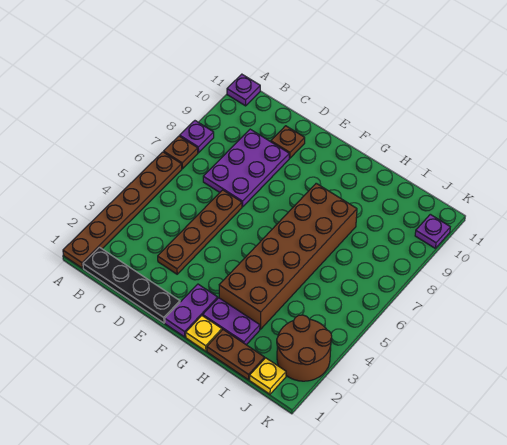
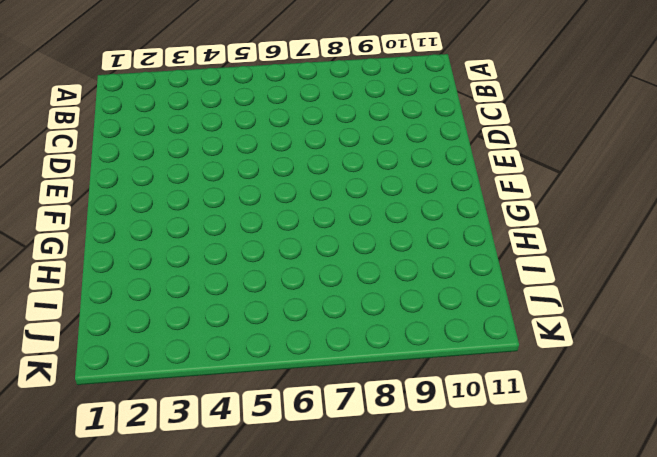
none -> brown 1x6 plate [63,152,182,268]
none -> brown 1x1 plate [164,136,198,169]
none -> purple 1x1 plate [180,121,214,153]

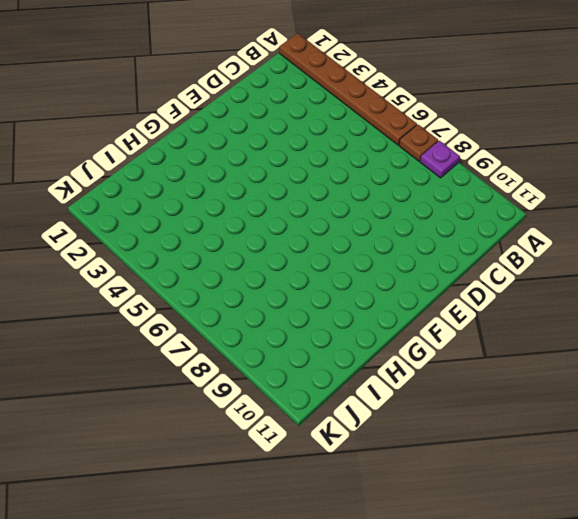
none -> purple 1x1 plate [227,74,260,106]
none -> black 1x4 plate [83,247,180,323]
none -> purple 2x3 plate [203,129,289,207]

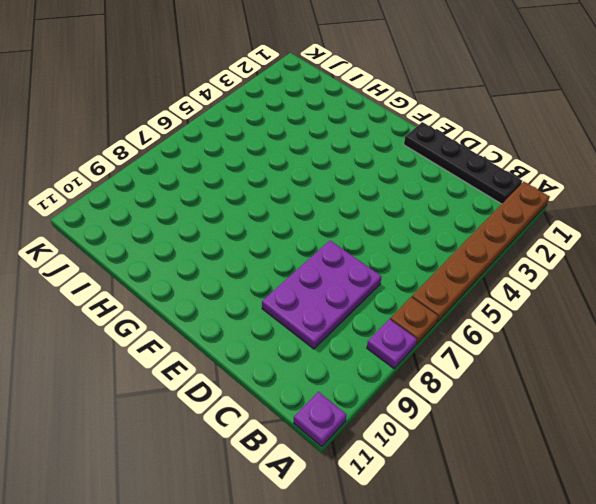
none -> brown 1x4 plate [158,190,242,274]
none -> brown 1x1 plate [271,126,305,158]
none -> purple 1x2 plate [165,284,218,337]

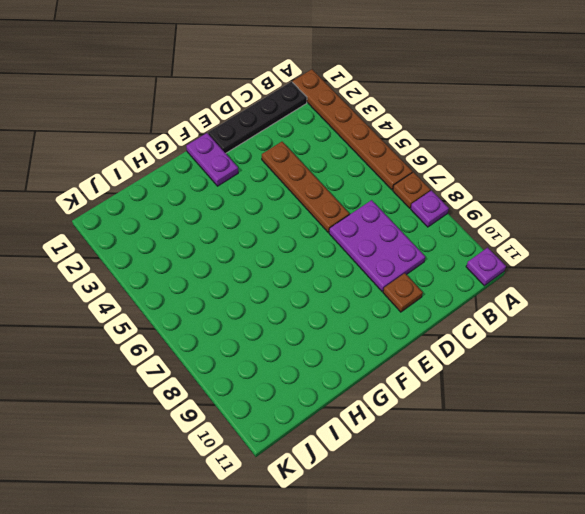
none -> yellow 1x1 plate [186,316,222,351]
none -> purple 1x2 plate [203,298,260,345]
none -> brown 2x6 brick [219,183,357,329]

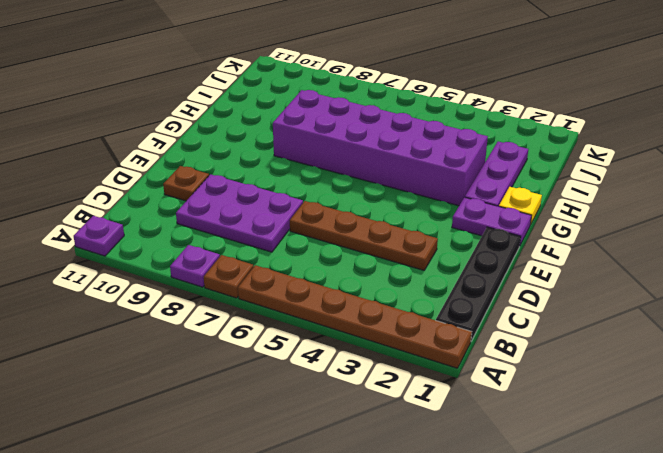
purple 1x3 plate [465,141,528,206] -> purple 1x2 plate [203,298,260,345]
purple 2x6 brick [273,90,488,206] -> brown 2x6 brick [219,183,357,329]
none -> brown 1x2 plate [207,330,265,380]
none -> yellow 1x1 plate [250,358,286,394]
none -> brown 2x2 round brick [277,315,332,381]

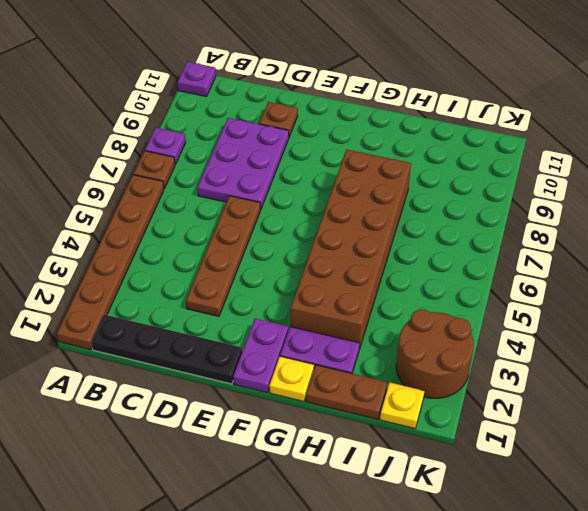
none -> purple 1x1 plate [415,214,450,248]

